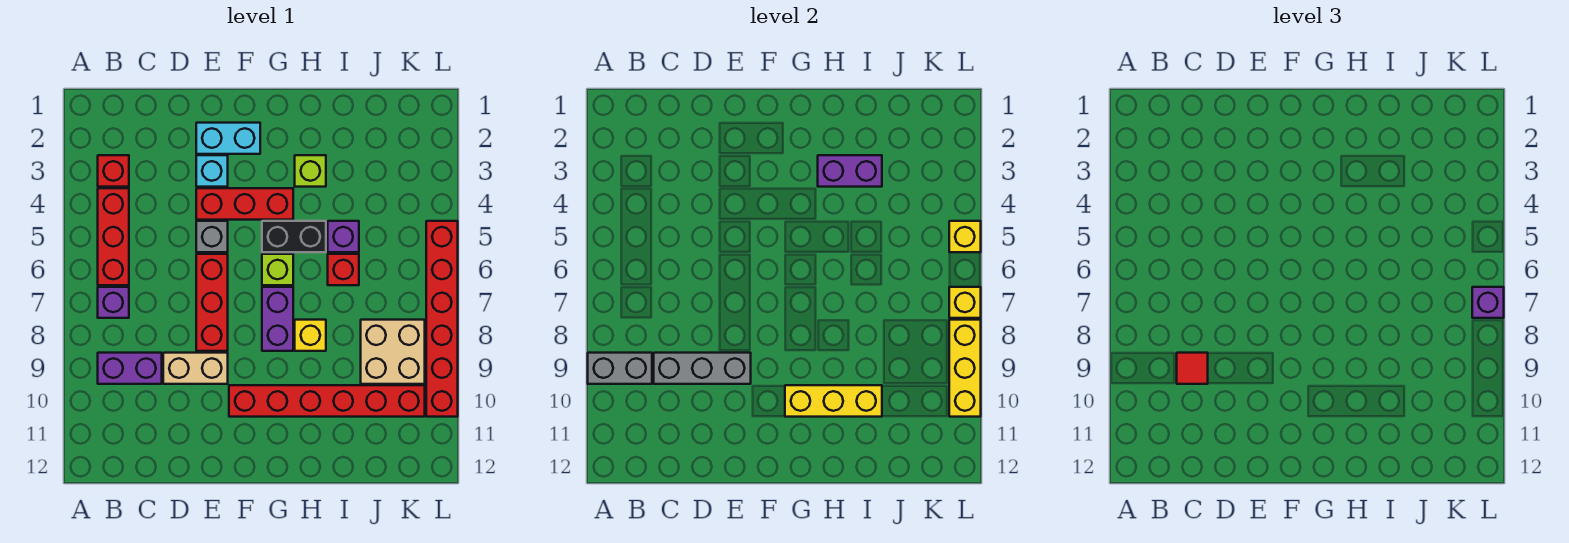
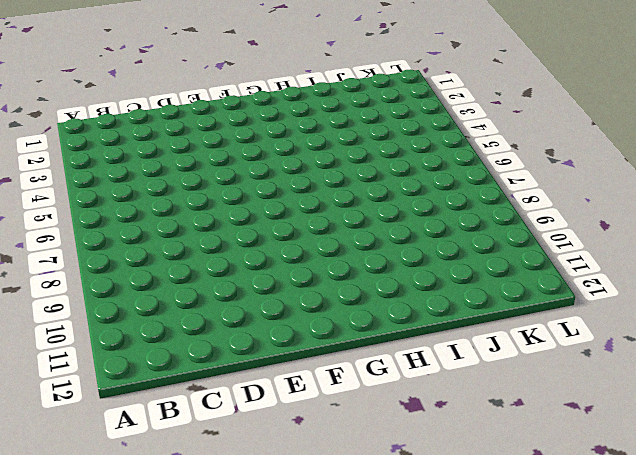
none -> red 1x1 brick [98,155,129,187]
none -> red 1x3 brick [98,188,129,285]
none -> purple 1x1 brick [98,287,129,318]

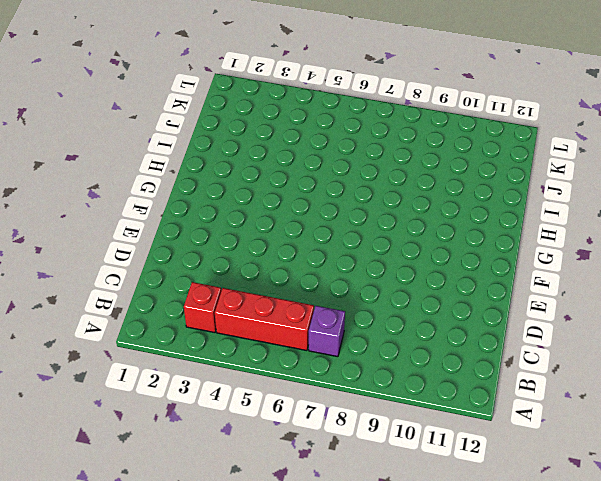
none -> purple 1x2 brick [98,353,162,384]
none -> tan 1x2 brick [163,353,228,384]
none -> cyan 1x2 brick [196,123,260,154]

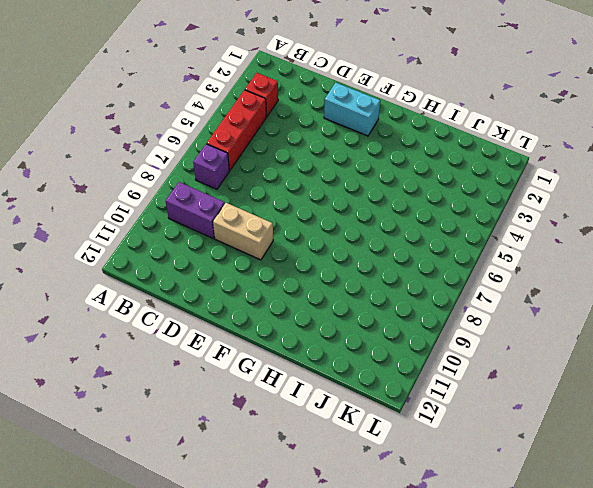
none -> cyan 1x1 brick [196,155,228,187]
none -> red 1x3 brick [196,188,293,220]
none -> grey 1x1 brick [196,221,228,252]

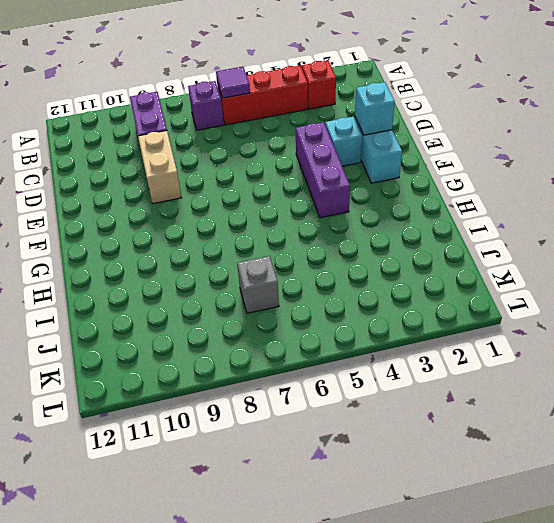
purple 1x1 tile [216,67,250,98] -> none
cyan 1x1 brick [355,82,395,135] -> none
purple 1x3 brick [296,122,350,218] -> red 1x3 brick [196,188,293,220]
grey 1x1 brick [237,256,279,313] -> grey 1x1 brick moved to [196,221,228,252]
none -> red 1x3 brick [196,254,228,351]
none -> red 1x6 brick [229,385,425,417]
none -> black 1x2 brick [262,221,326,252]

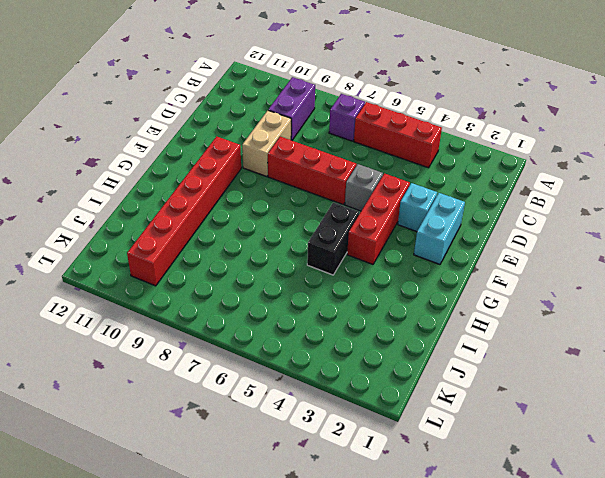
none -> red 1x1 brick [98,155,129,187]
none -> lime 1x1 brick [262,254,293,285]
none -> purple 1x2 brick [262,287,293,351]

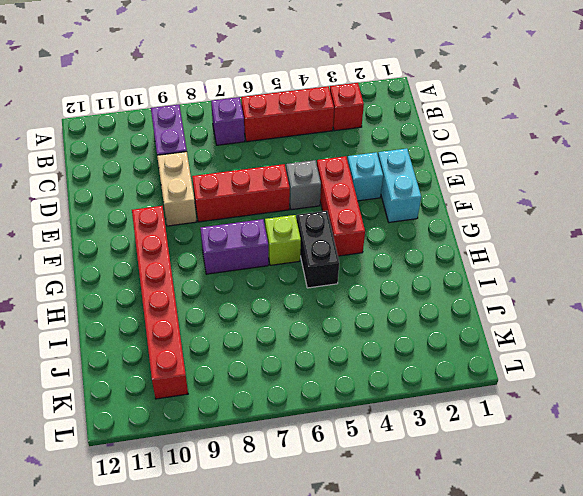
none -> lime 1x1 brick [295,155,326,187]
none -> yellow 1x1 brick [295,320,326,351]
none -> purple 1x1 brick [328,221,359,252]

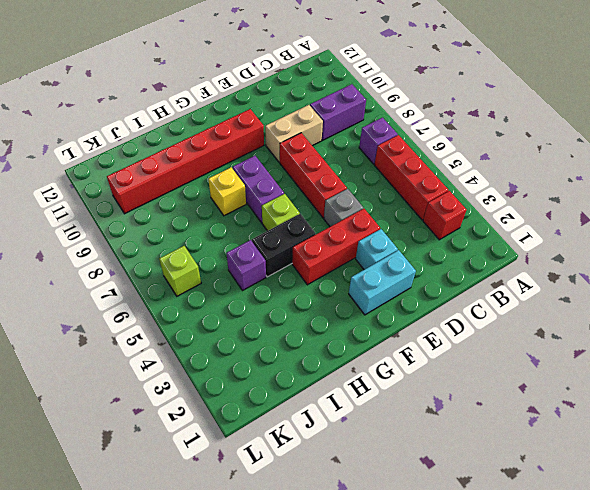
lime 1x1 brick [159,246,201,296] -> lime 1x1 brick moved to [295,155,326,187]
none -> red 1x1 brick [328,254,359,285]
none -> tan 2x2 brick [361,320,425,384]
none -> red 1x6 brick [426,221,458,417]

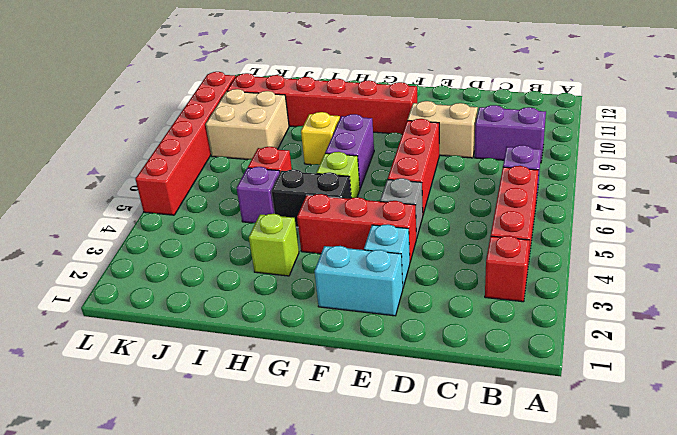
none -> grey 1x2 brick [588,353,652,384]
none -> grey 1x3 brick [654,353,751,384]
none -> yellow 1x3 brick [785,385,882,417]

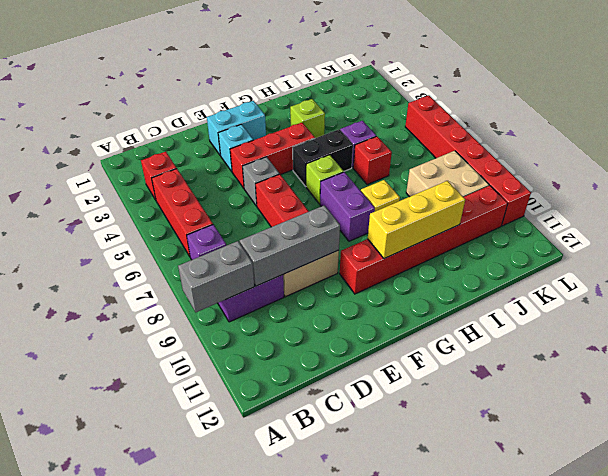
none -> purple 1x2 brick [818,155,882,187]
none -> yellow 1x1 brick [949,221,981,252]
none -> yellow 1x1 brick [949,287,981,318]

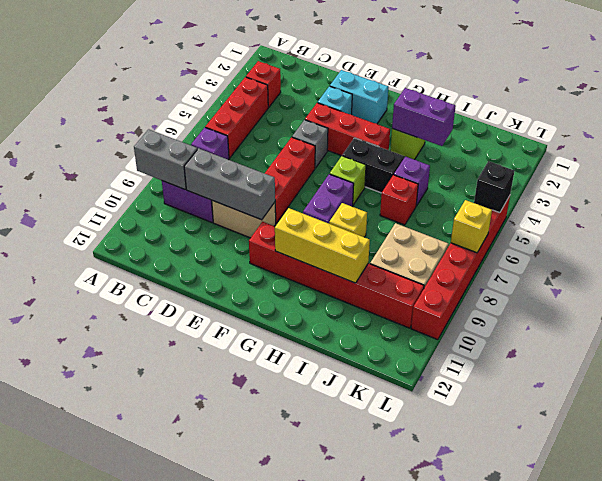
black 1x1 brick [474,161,514,213] -> yellow 1x1 brick [949,221,981,252]
none -> yellow 1x3 brick [949,320,981,417]
none -> red 1x1 tile [1177,353,1208,384]
none -> purple 1x1 brick [1472,287,1504,318]

